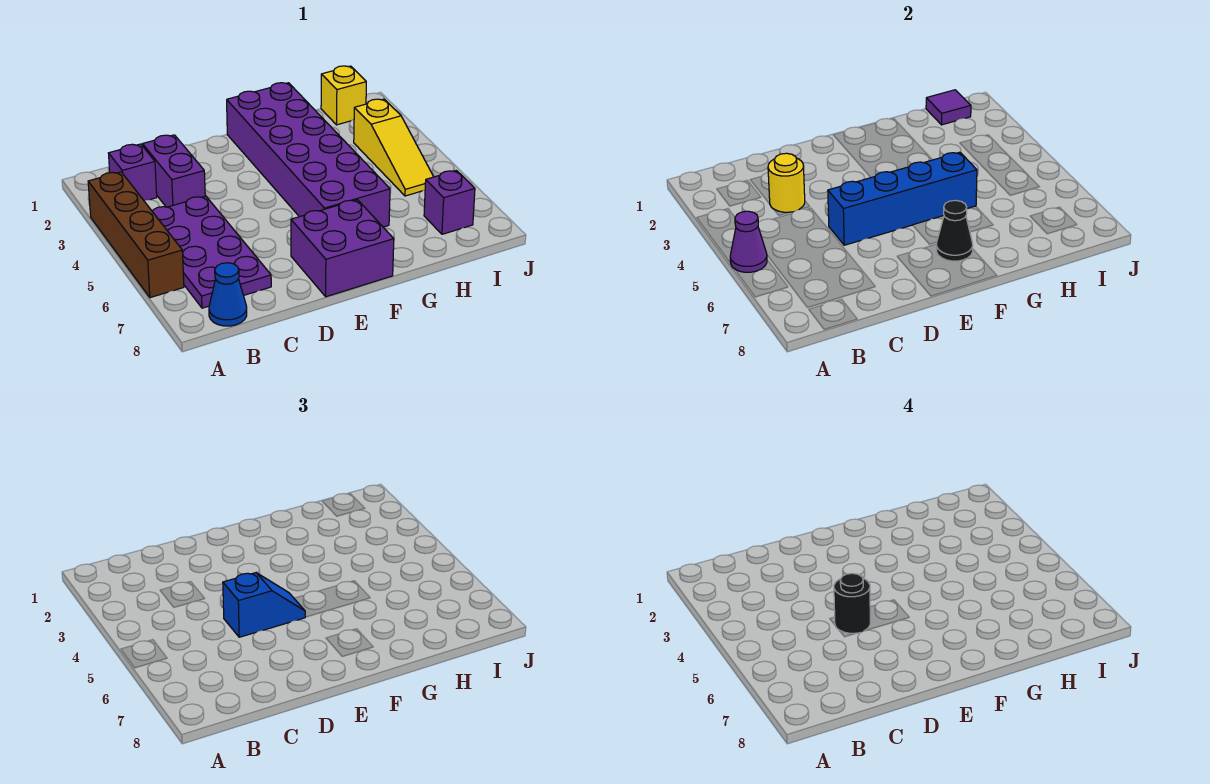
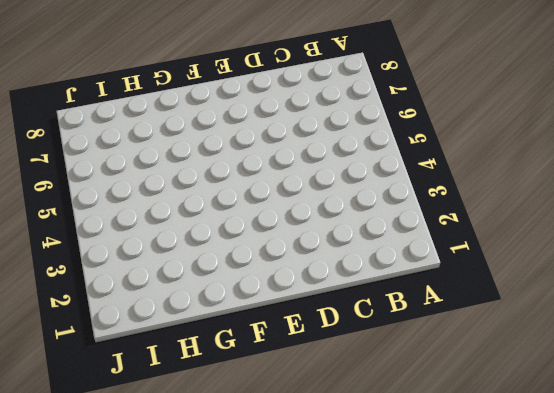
none -> brown 1x4 brick [88,172,184,298]
none -> purple 1x1 brick [108,144,157,200]
none -> purple 2x4 plate [152,196,271,308]

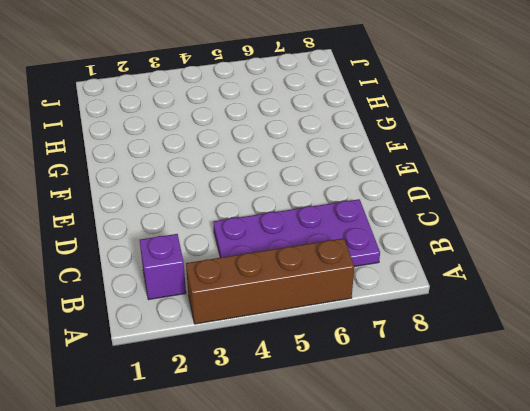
none -> blue 1x1 cone [209,263,247,326]
none -> purple 1x2 brick [143,135,205,207]
none -> purple 2x2 brick [291,200,394,297]

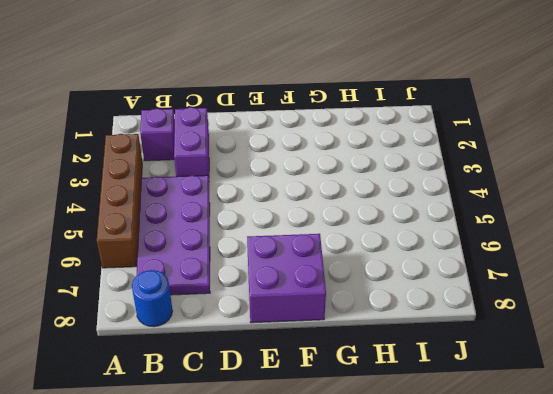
blue 1x1 round brick [132,270,173,327] -> blue 1x1 cone [209,263,247,326]
none -> purple 2x6 brick [227,83,390,227]
none -> yellow 1x1 brick [321,66,366,125]
none -> yellow 1x3 slope [354,99,434,196]

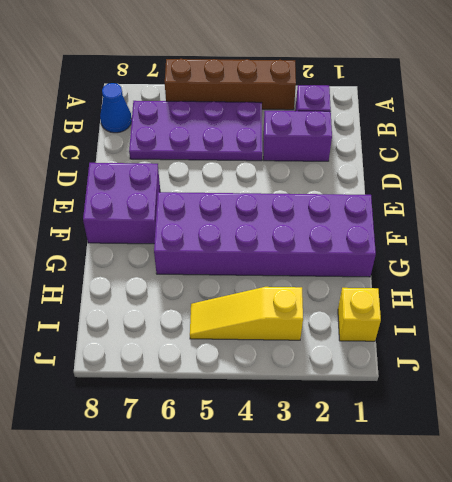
none -> purple 1x1 brick [424,170,475,234]
none -> purple 1x1 cone [730,211,767,272]
none -> yellow 1x1 round brick [768,153,805,212]

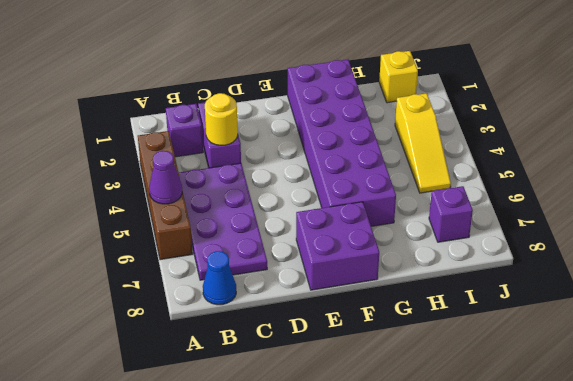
none -> blue 1x4 brick [828,152,977,245]
none -> black 1x1 cone [937,200,973,261]
none -> purple 1x1 tile [926,90,971,125]

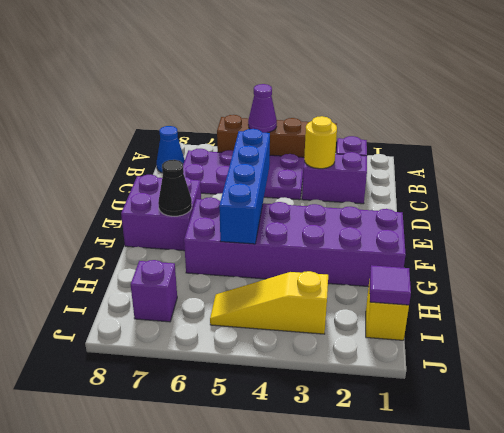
none -> blue 1x2 slope [223,573,305,637]
none -> black 1x1 round brick [834,573,870,633]

